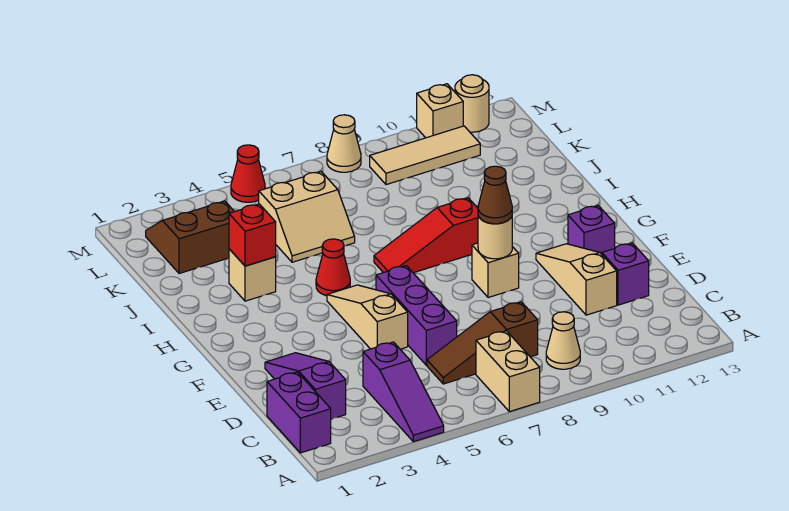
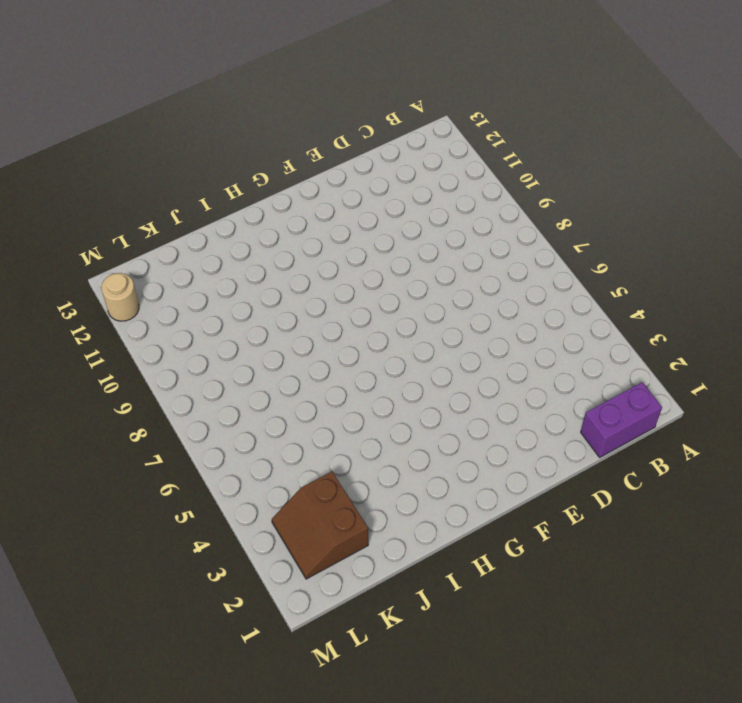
none -> purple 1x3 slope [363,342,444,442]
none -> tan 1x2 brick [476,331,540,412]
none -> tan 1x1 cone [546,312,580,369]

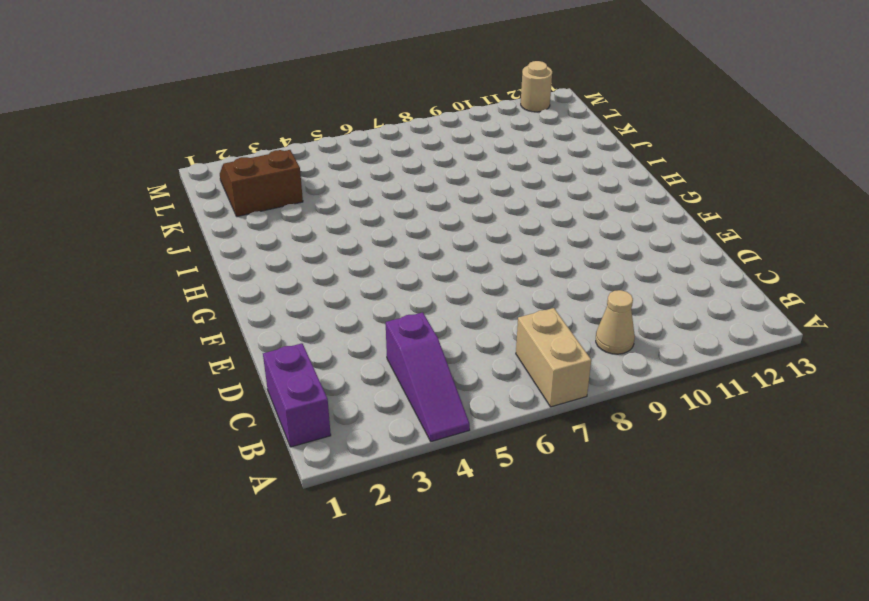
none -> purple 1x3 slope [265,353,346,419]
none -> brown 1x3 slope [427,302,538,384]
none -> purple 1x3 brick [376,266,457,365]

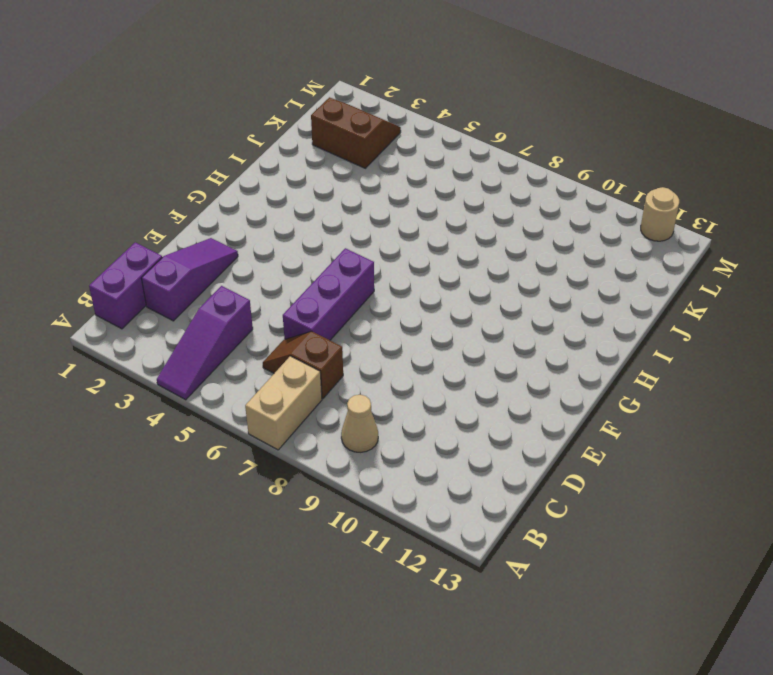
brown 1x2 slope [263,331,343,399] -> brown 1x3 slope [427,302,538,384]
none -> tan 1x3 slope [536,244,617,315]
none -> purple 1x1 brick [602,243,649,305]
none -> tan 1x3 slope [327,285,408,349]

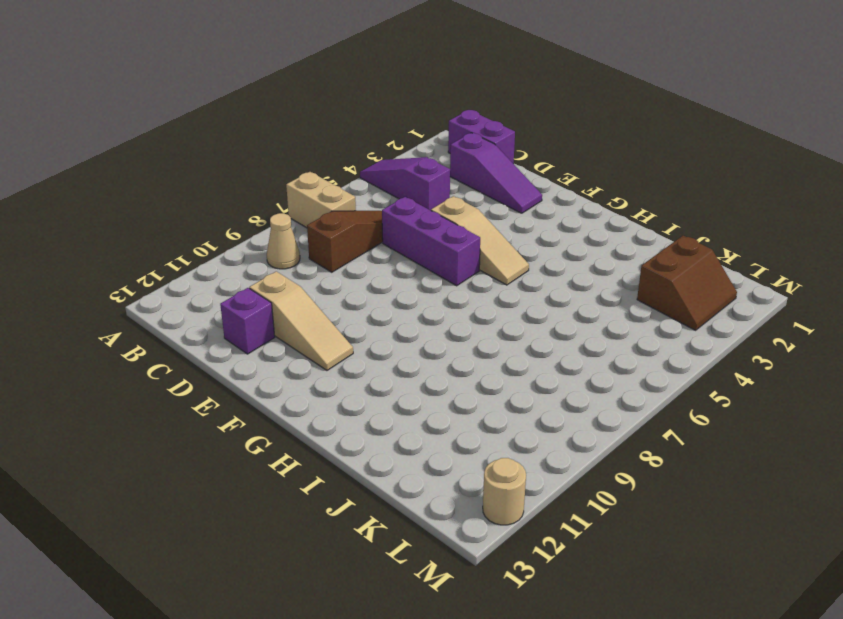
none -> tan 1x1 brick [472,243,519,298]
none -> purple 1x1 brick [568,206,615,254]
none -> red 1x1 cone [316,239,350,296]

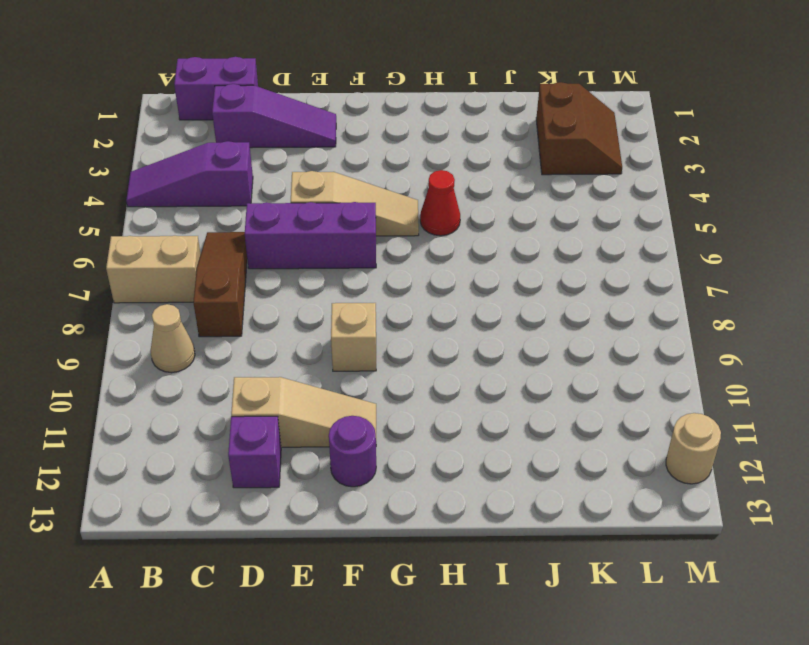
purple 1x1 round brick [329,416,376,487] -> purple 1x1 brick [568,206,615,254]
none -> red 1x3 slope [374,198,478,273]
none -> tan 1x1 brick [229,249,276,301]
none -> tan 2x2 slope [259,172,355,262]

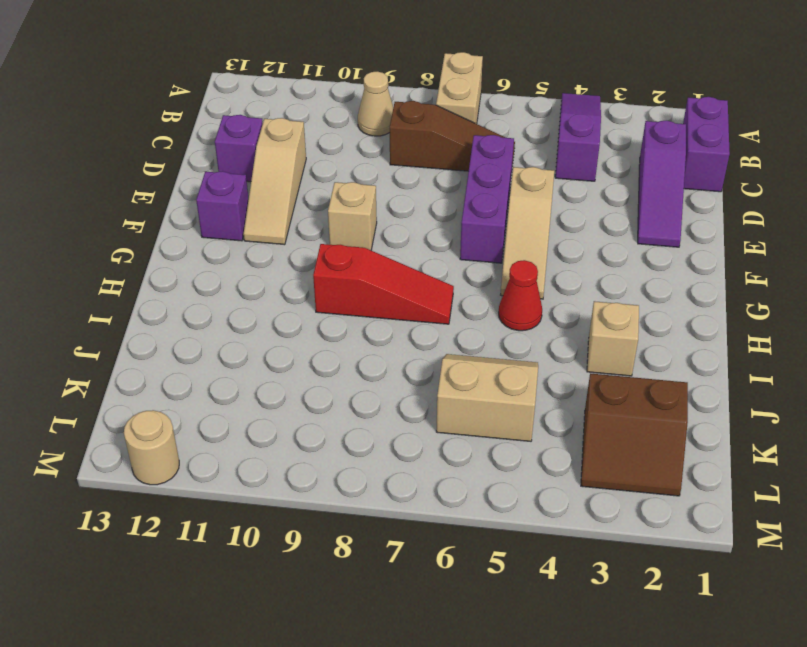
none -> tan 1x3 tile [370,126,480,185]
none -> red 1x1 cone [231,145,265,202]
none -> tan 1x1 cone [327,115,361,172]

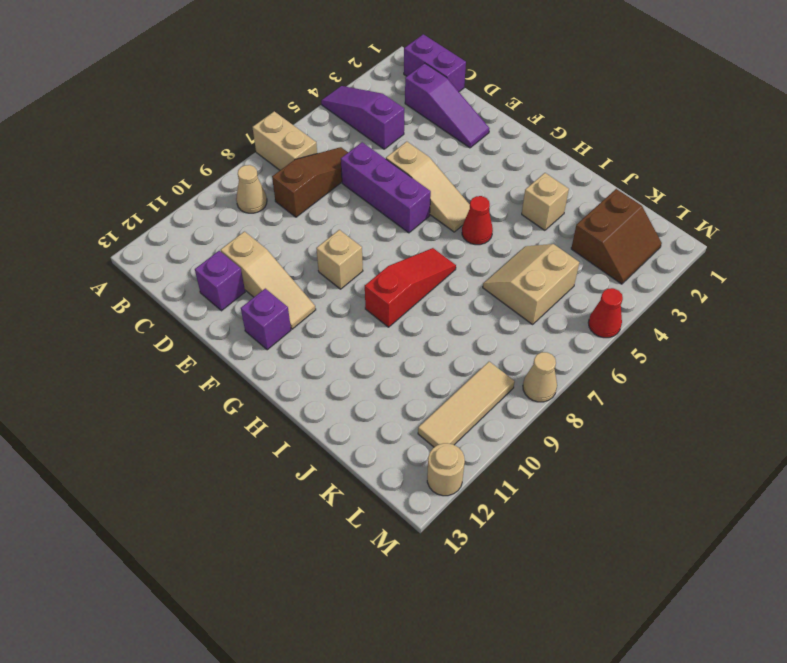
none -> tan 1x1 brick [417,84,463,138]
none -> tan 1x1 round brick [478,216,512,259]
none -> red 1x1 brick [229,204,276,266]

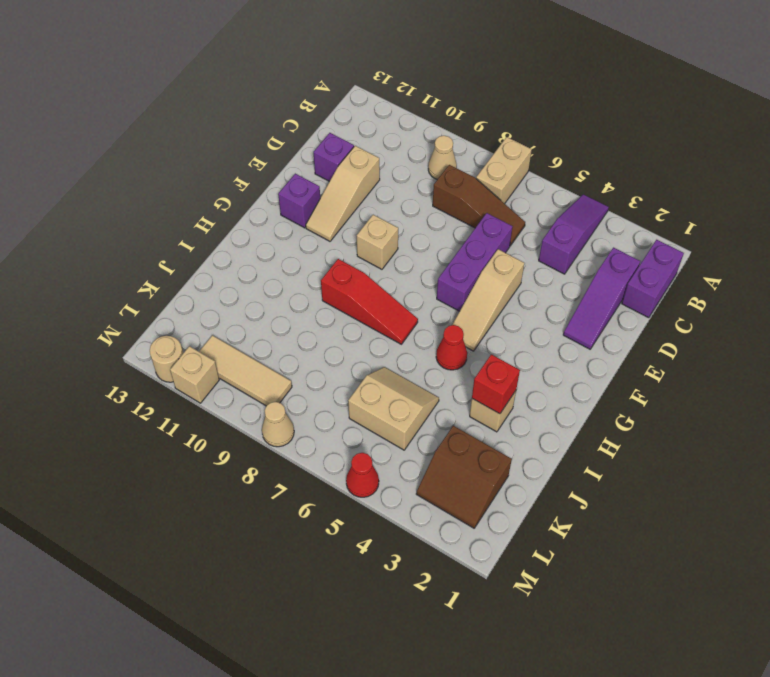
none -> tan 1x1 round brick [478,216,512,259]
none -> brown 1x1 cone [478,166,512,224]

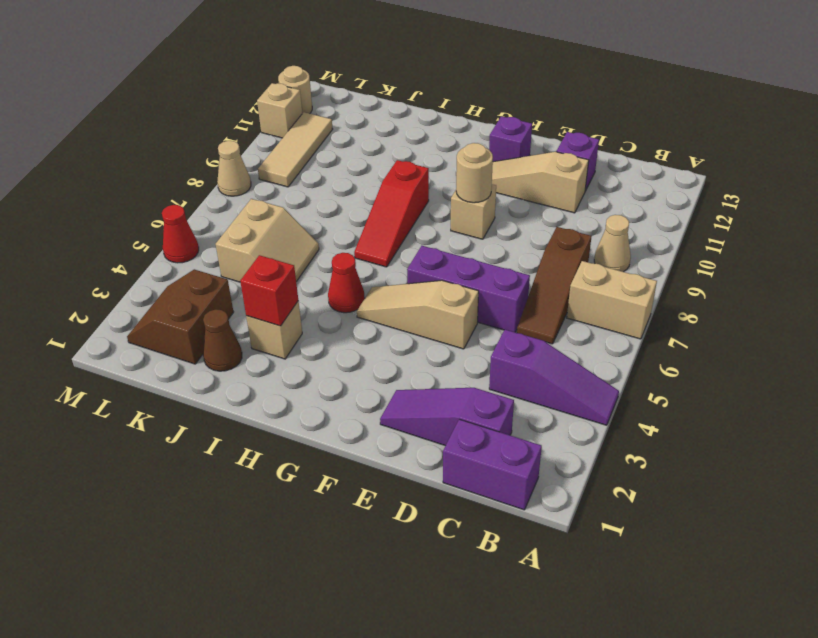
brown 1x1 cone [203,309,242,371] -> brown 1x1 cone moved to [478,166,512,224]

